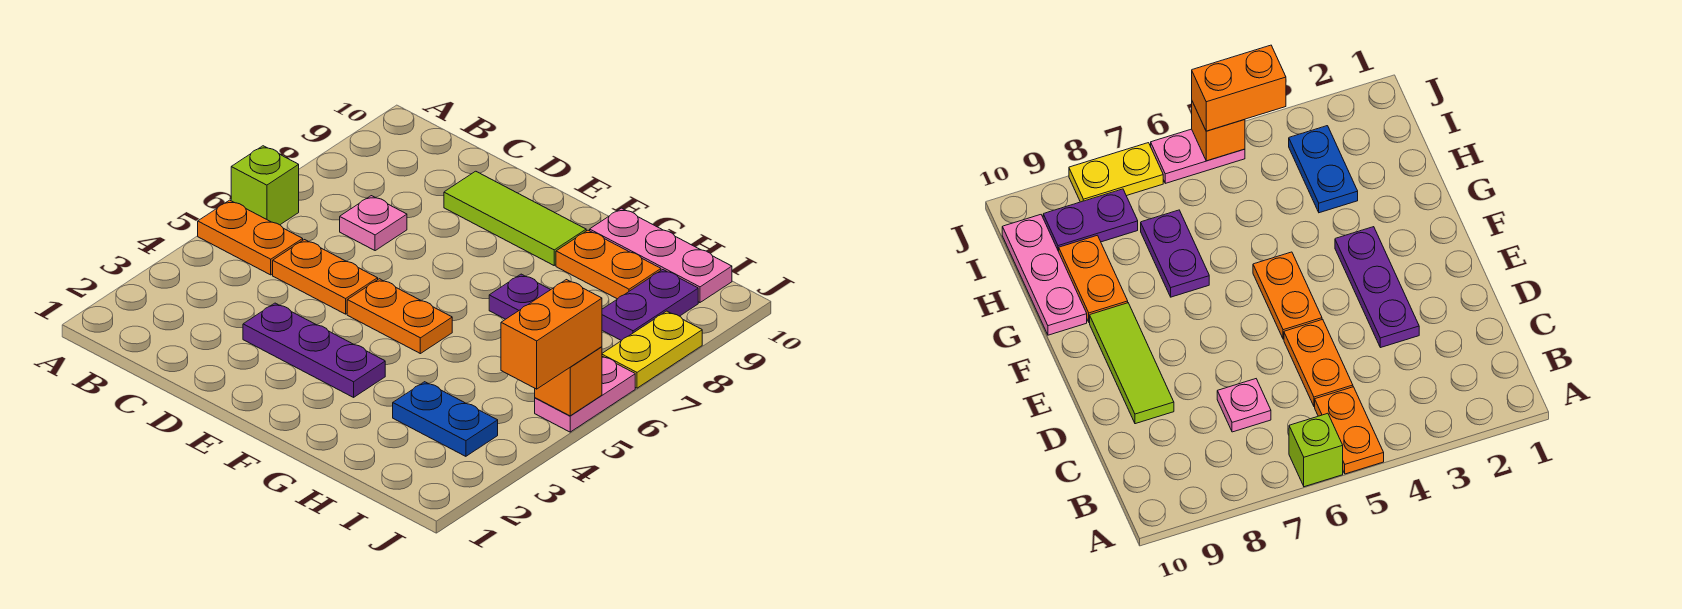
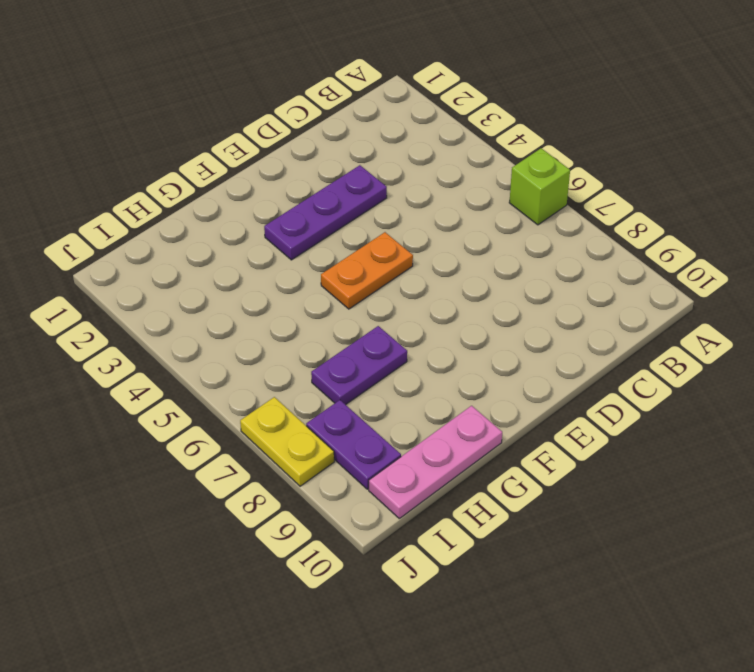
none -> orange 1x2 plate [198,200,303,275]
none -> orange 1x2 plate [273,240,378,314]
none -> pink 1x1 plate [340,196,407,251]

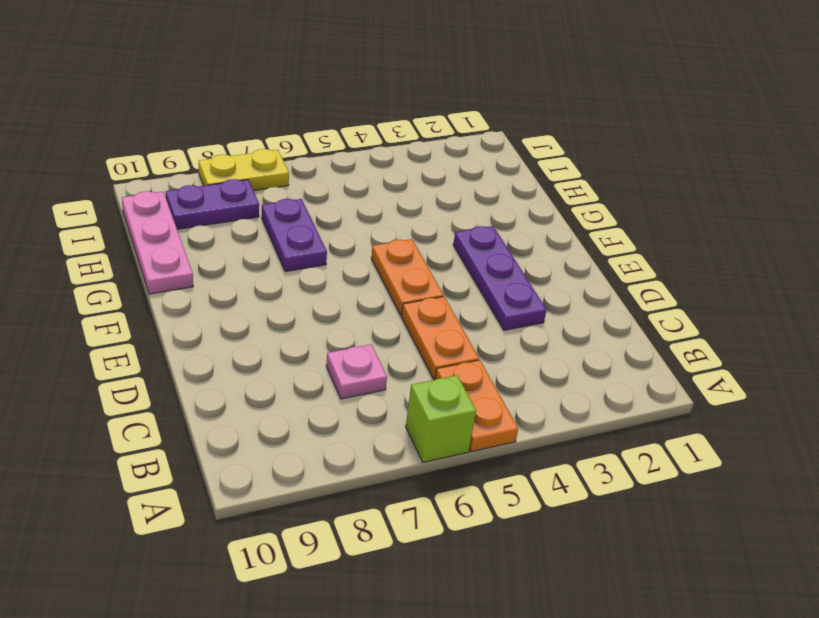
none -> lime 1x3 tile [444,171,586,265]
none -> orange 1x2 plate [556,230,661,299]
none -> blue 1x2 plate [393,382,498,456]

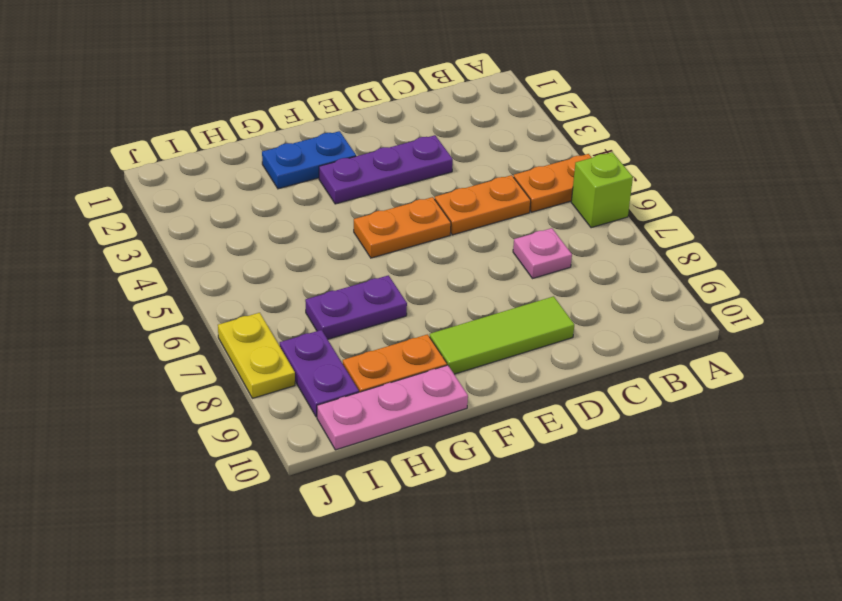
blue 1x2 plate [262,131,356,189] -> blue 1x2 plate moved to [393,382,498,456]
none -> pink 1x2 plate [535,356,635,432]
none -> orange 1x1 brick [535,347,602,416]
none -> orange 1x2 brick [501,280,602,389]

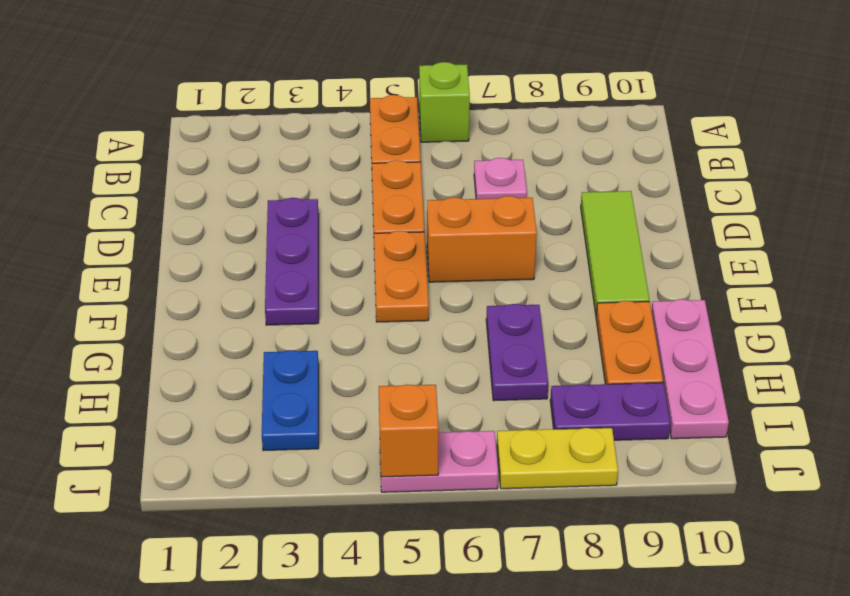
orange 1x2 brick [427,196,537,282] -> orange 1x2 brick moved to [501,280,602,389]

